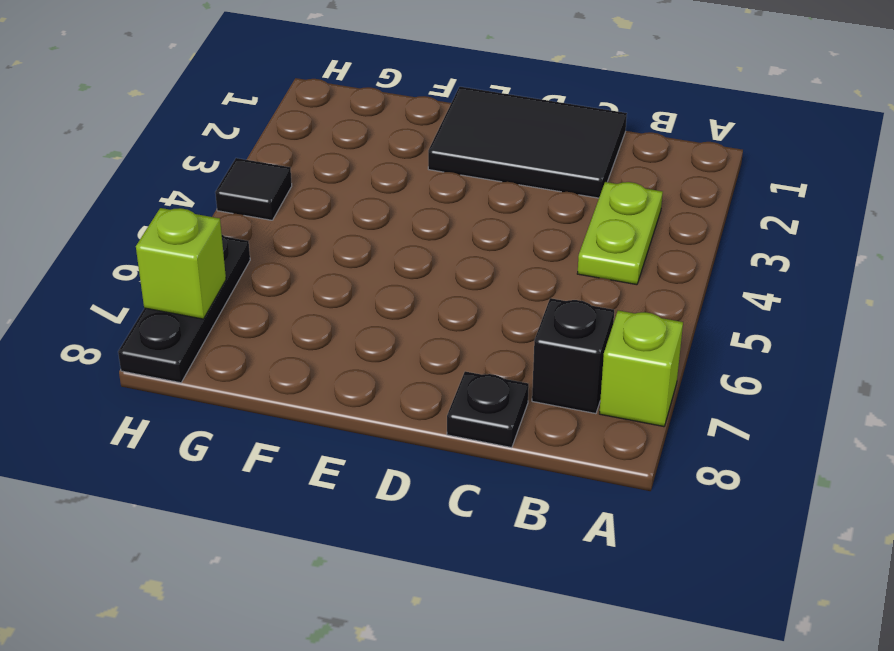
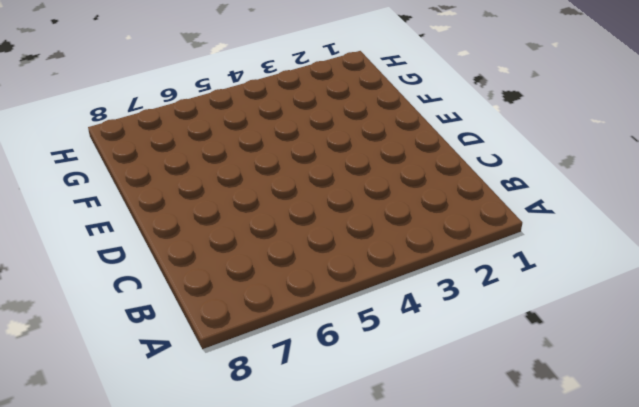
none -> lime 1x1 brick [599,310,683,427]
none -> lime 1x2 plate [577,182,663,285]

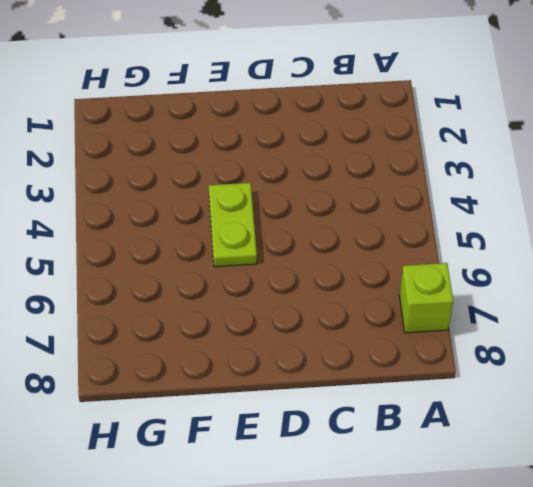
lime 1x2 plate [209,183,257,267] -> lime 1x2 plate moved to [577,182,663,285]
none -> black 1x1 brick [532,298,614,414]
none -> black 2x3 tile [428,87,627,198]

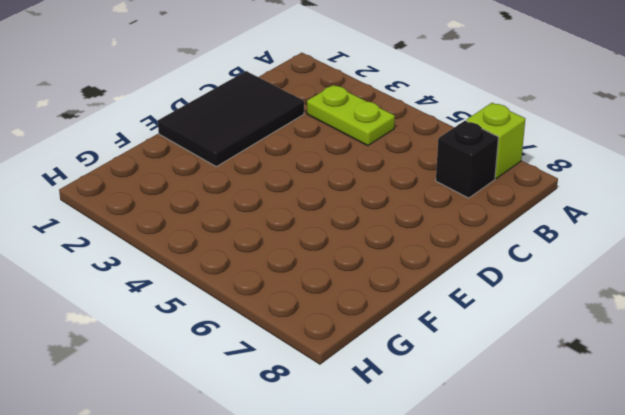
none -> black 1x1 plate [447,371,529,448]
none -> black 1x1 tile [215,158,292,220]

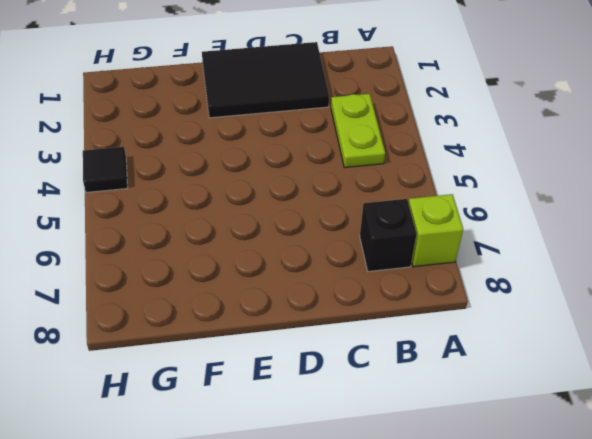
none -> black 1x1 plate [447,371,529,448]
none -> black 1x3 plate [118,235,250,383]

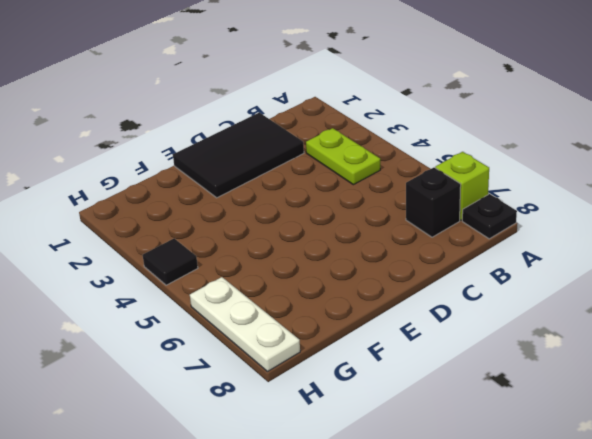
black 1x1 plate [462,194,517,239] -> black 1x1 plate moved to [447,371,529,448]
white 1x3 plate [190,277,300,372] -> black 1x3 plate [118,235,250,383]
none -> lime 1x1 brick [136,208,226,319]

